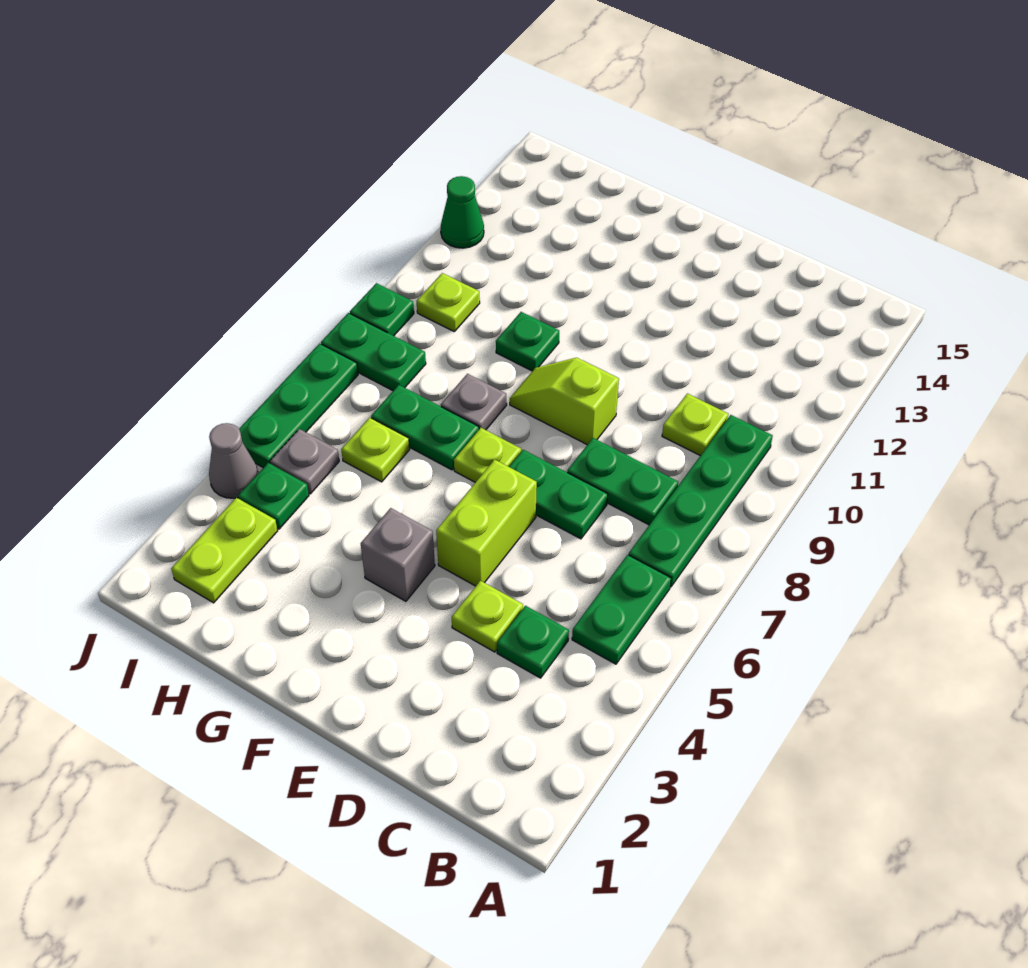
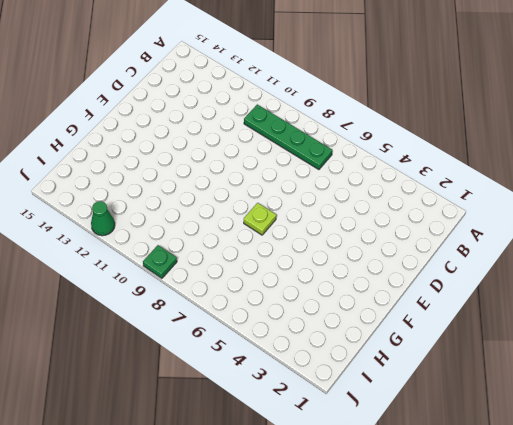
none -> green 1x2 plate [572,555,671,664]
none -> green 1x1 plate [497,606,569,678]
none -> green 1x2 plate [567,438,678,525]

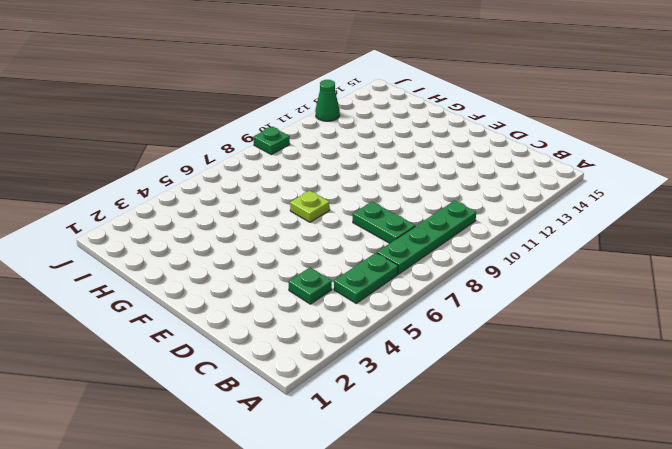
none -> lime 1x1 plate [662,393,728,456]
none -> lime 1x1 plate [452,581,523,652]
none -> green 1x2 plate [509,450,608,539]

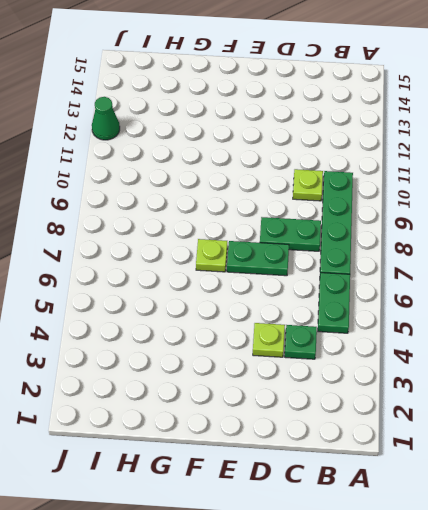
none -> lime 1x2 brick [436,459,537,586]
none -> lime 1x2 slope [510,358,619,445]
none -> grey 1x1 brick [361,508,435,601]

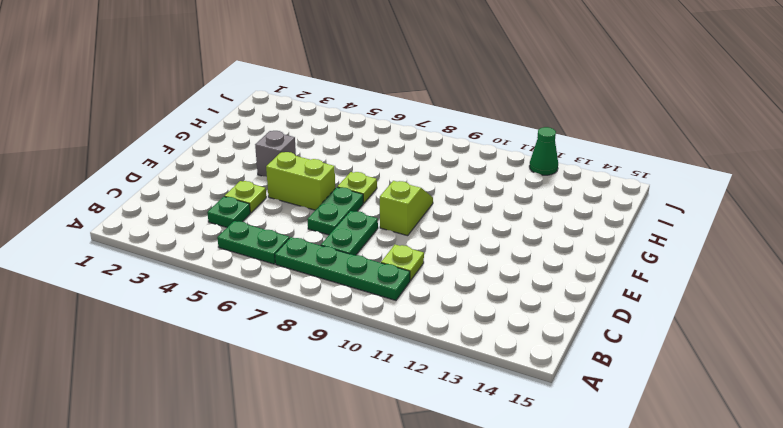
none -> green 1x2 plate [371,385,479,470]
none -> grey 1x1 plate [441,374,507,430]
none -> green 1x1 plate [496,312,559,371]

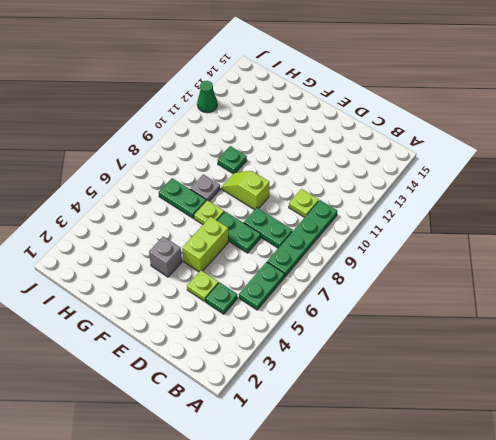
none -> lime 1x1 plate [341,417,410,482]
none -> lime 1x2 plate [171,498,278,603]
none -> green 1x1 plate [238,463,309,529]

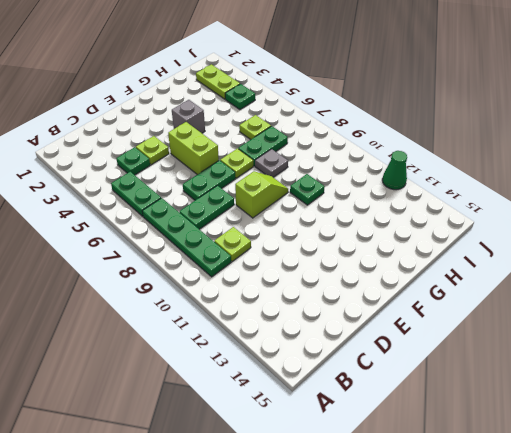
none -> grey 1x1 plate [270,429,339,494]
none -> green 1x2 plate [321,313,426,391]
none -> lime 1x1 plate [416,273,480,331]

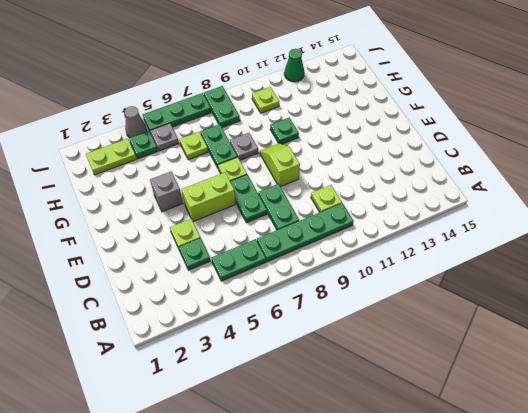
none -> green 1x1 plate [350,283,414,336]

